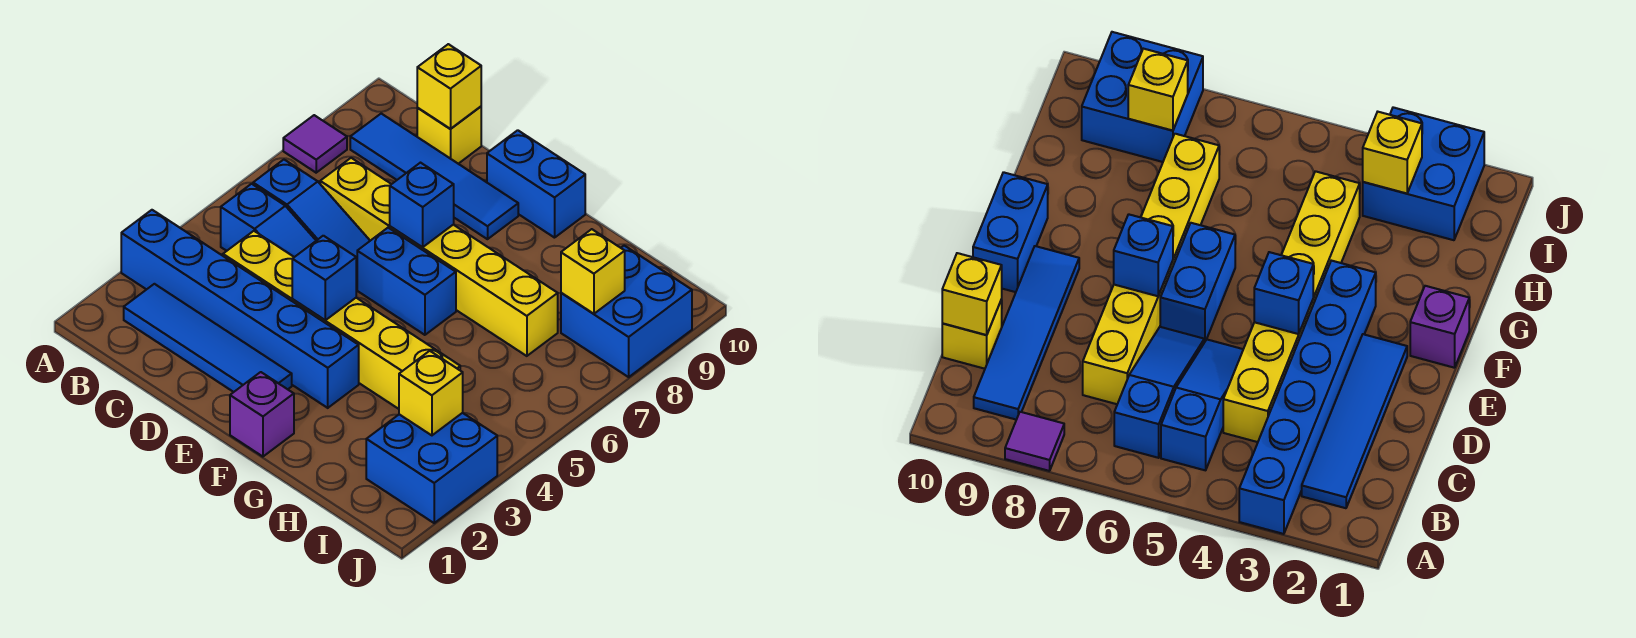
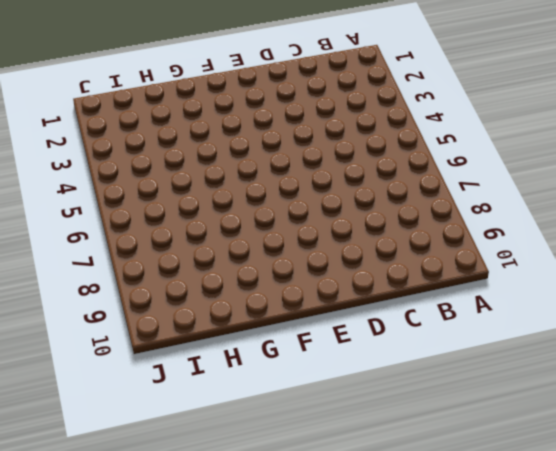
none -> blue 1x6 brick [121,210,359,408]
none -> purple 1x1 tile [283,115,347,173]
none -> blue 1x4 tile [124,284,292,392]

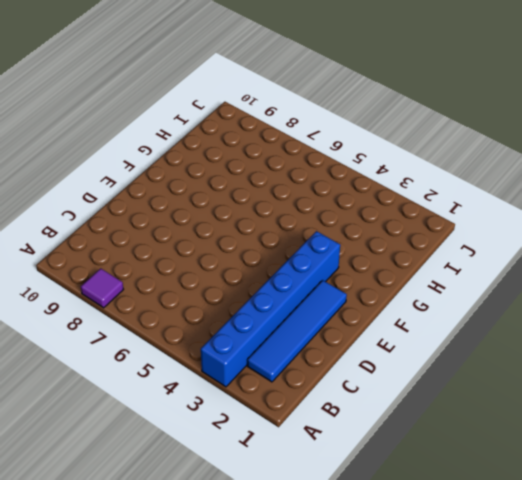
none -> blue 1x3 slope [221,184,316,257]
none -> blue 1x3 slope [253,160,370,289]
none -> blue 1x4 tile [350,114,518,239]

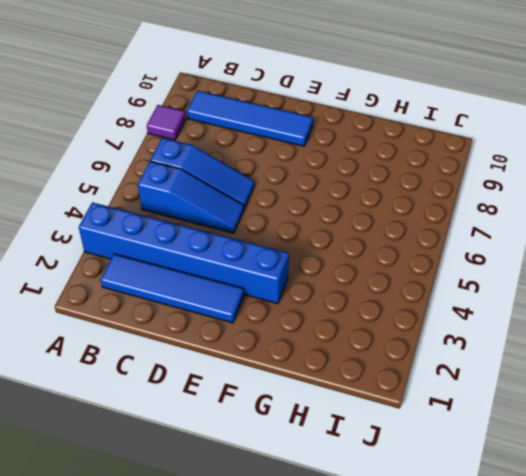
none -> yellow 1x6 brick [223,231,460,409]
none -> yellow 1x6 brick [320,158,558,356]
none -> yellow 1x1 brick [417,107,481,164]

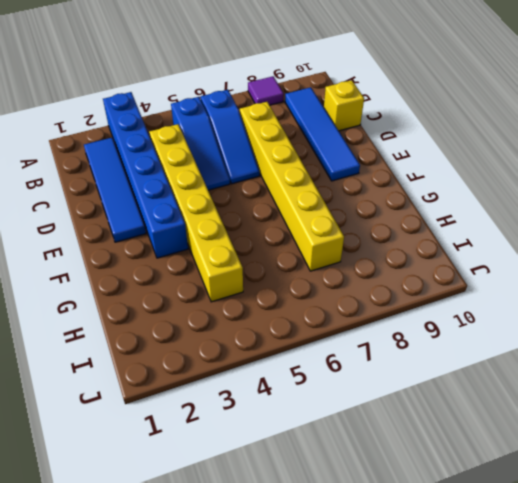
none -> blue 1x2 brick [357,228,456,335]
none -> blue 1x2 brick [487,130,585,238]
none -> purple 1x1 brick [230,372,294,457]

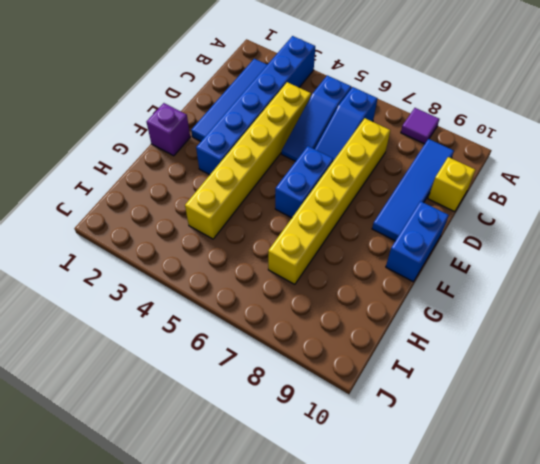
none -> blue 2x2 brick [366,413,497,523]
none -> blue 2x2 brick [561,246,692,377]
none -> yellow 1x1 brick [417,44,481,129]

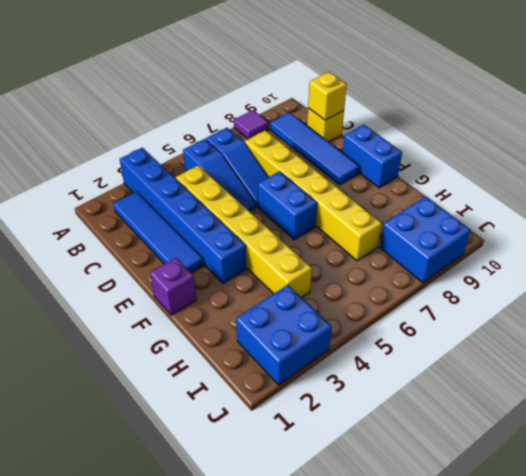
none -> blue 1x1 brick [292,236,356,320]
none -> blue 1x1 brick [390,163,454,247]
none -> yellow 1x1 brick [399,351,463,435]

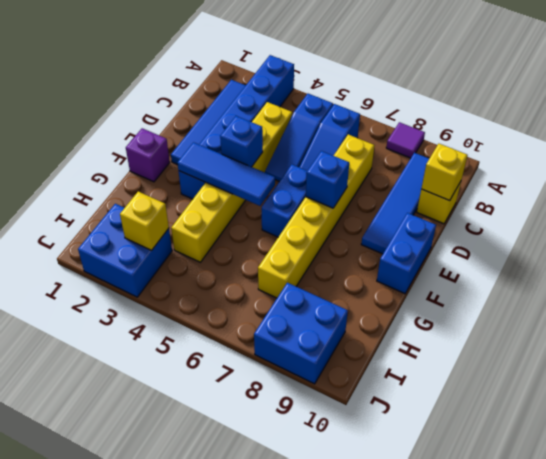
blue 1x3 tile [178,142,275,206] -> none
none -> yellow 1x1 brick [561,229,625,314]

